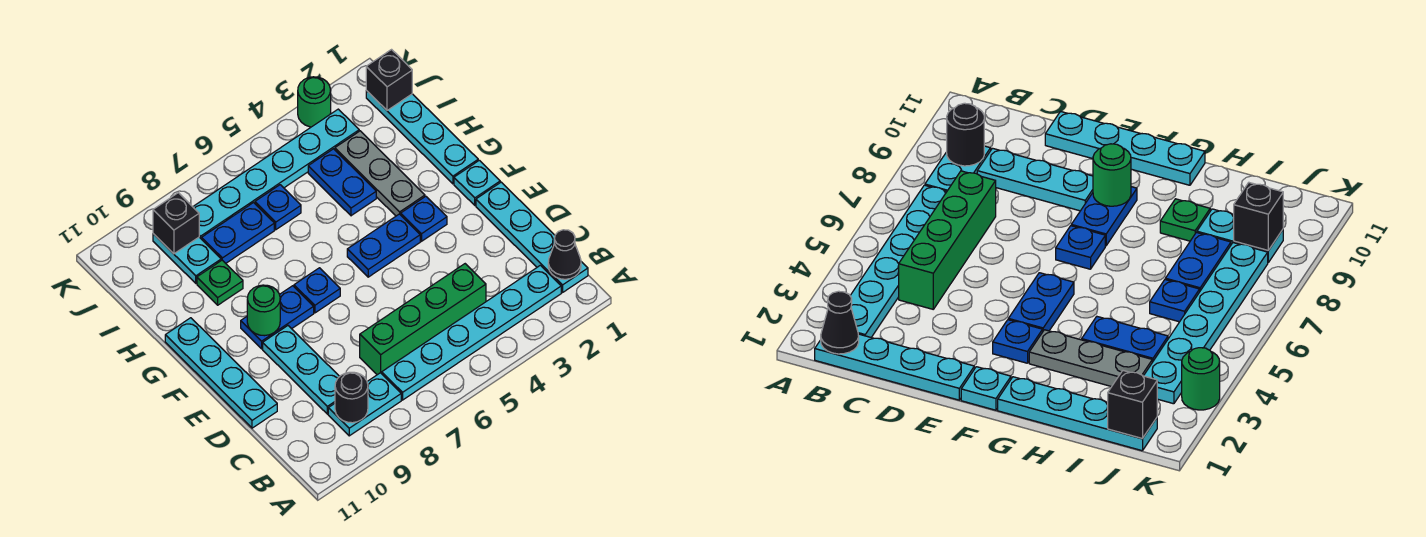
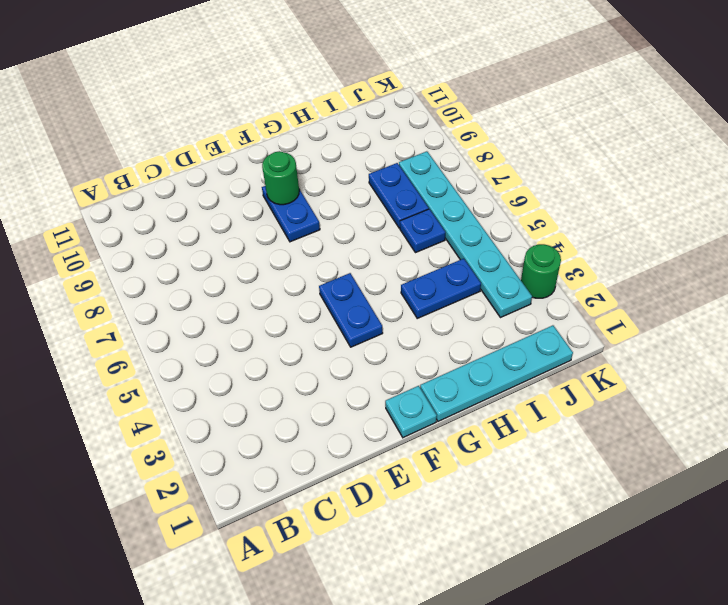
none -> cyan 1x4 plate [476,182,588,292]
none -> cyan 1x6 plate [382,265,561,400]
none -> cyan 1x2 plate [328,373,401,436]

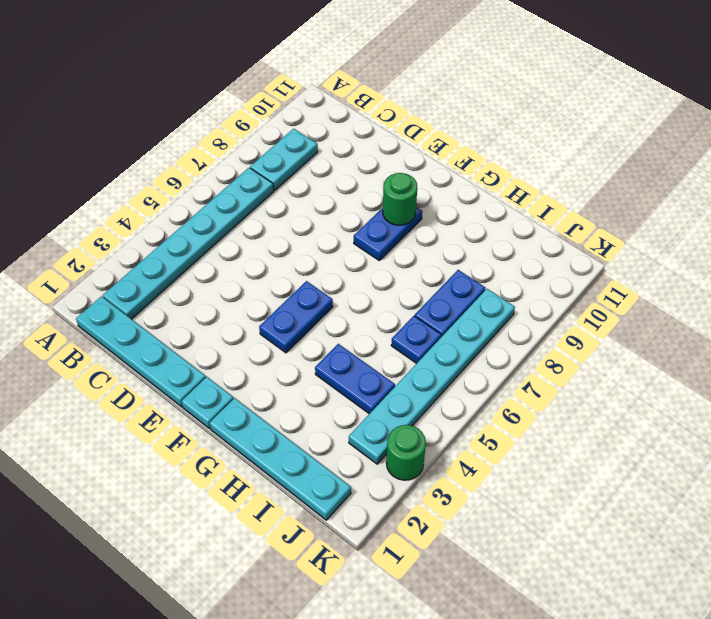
none -> green 1x4 brick [360,264,486,375]
none -> cyan 1x3 plate [263,326,340,414]
none -> cyan 1x4 plate [165,318,277,428]

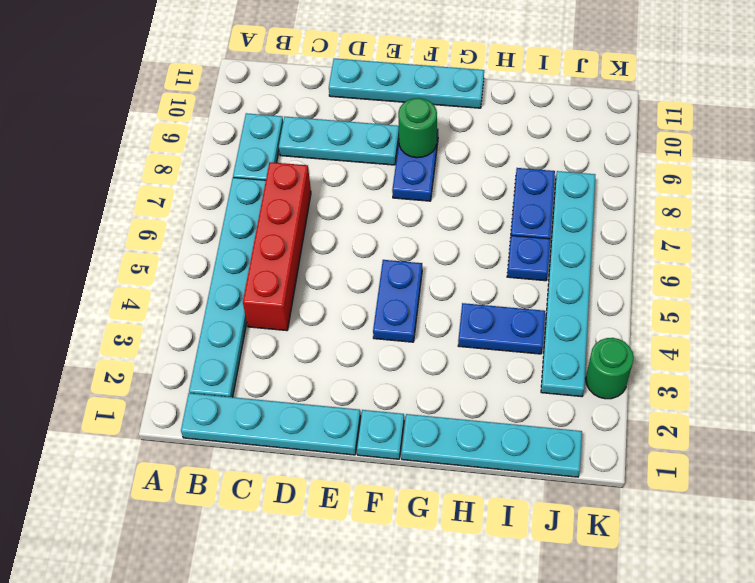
red 1x4 brick [243,162,311,331] -> green 1x4 brick [360,264,486,375]
none -> blue 1x1 plate [401,196,447,241]
none -> blue 1x1 plate [294,268,340,313]
none -> grey 1x3 plate [335,131,425,216]

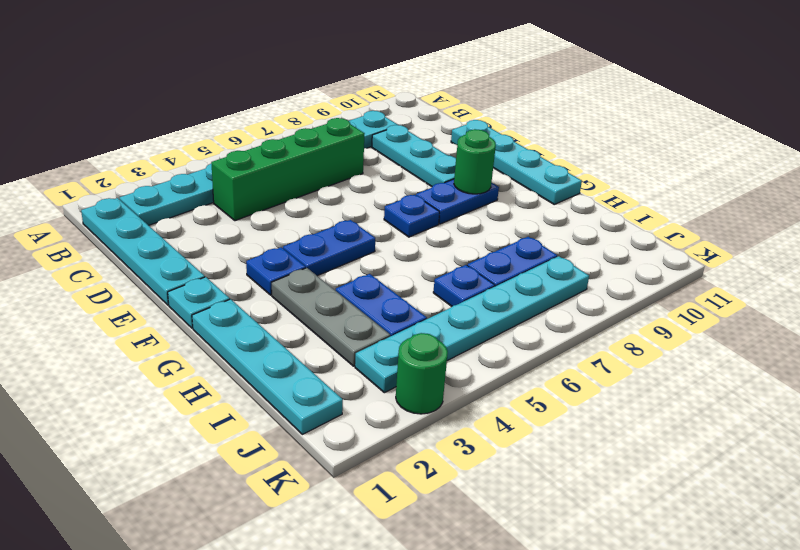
none -> green 1x1 plate [197,260,243,305]
none -> cyan 1x2 plate [153,234,221,283]
none -> black 1x1 cone [548,230,581,279]

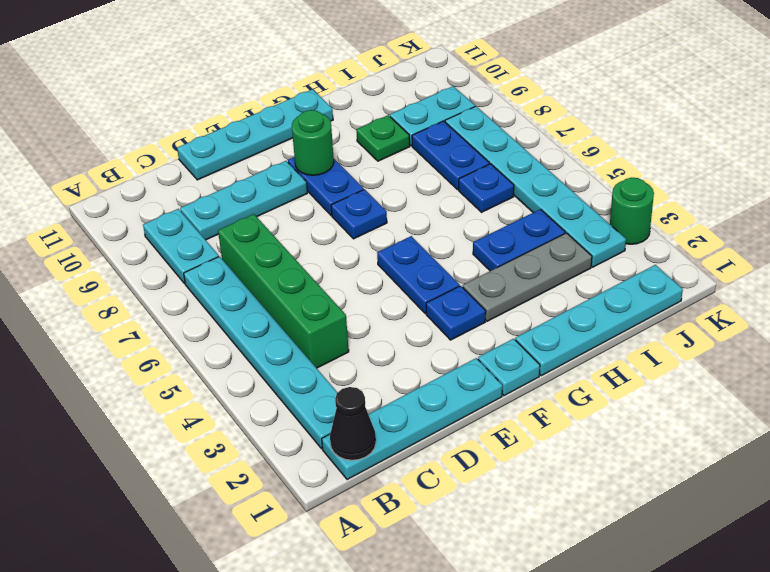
none -> black 1x1 round brick [335,372,368,423]
none -> black 1x1 brick [366,50,412,110]
none -> black 1x1 brick [153,193,199,254]

